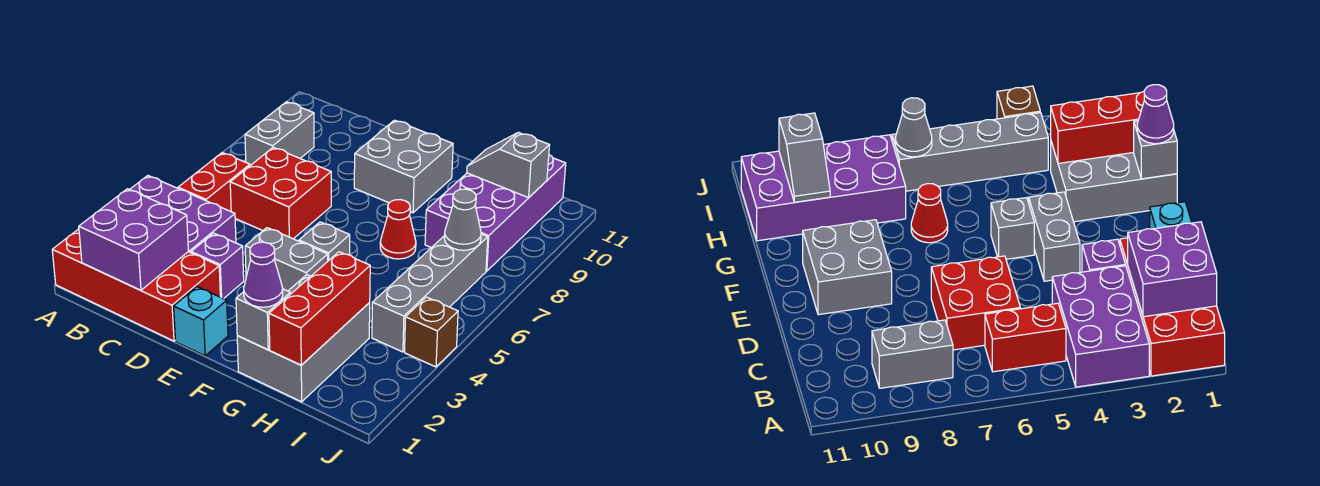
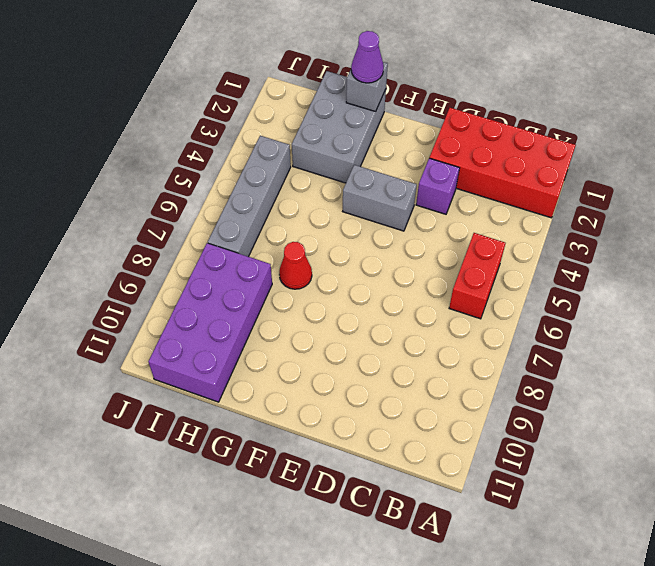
none -> purple 2x3 brick [130,176,236,253]
none -> grey 1x2 brick [245,102,314,166]
none -> red 2x2 brick [230,147,331,239]

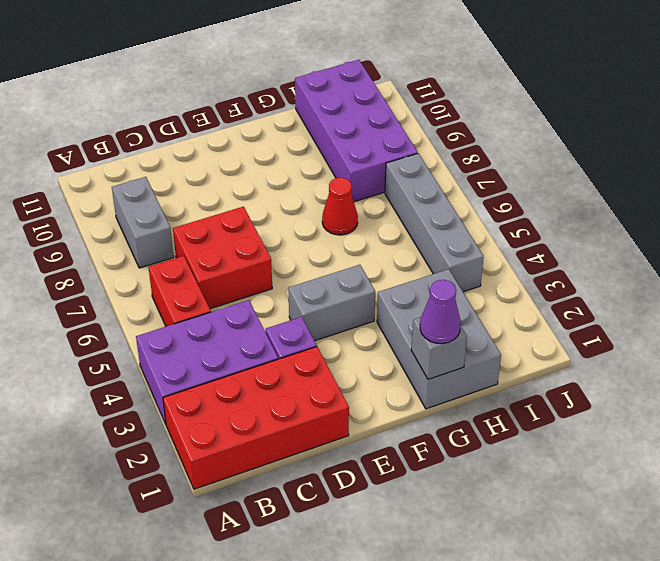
none -> cyan 1x1 brick [174,287,228,356]
none -> grey 2x2 brick [354,120,453,213]
none -> grey 1x1 brick [299,222,350,261]

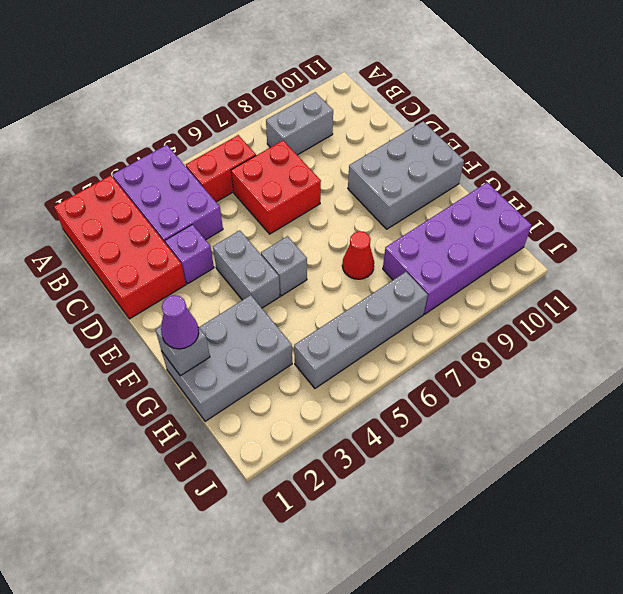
grey 2x3 brick [348,121,464,229] -> grey 2x2 brick [354,120,453,213]
none -> cyan 1x1 brick [174,287,228,356]
none -> brown 1x1 brick [405,297,458,367]
none -> purple 2x2 brick [79,189,188,290]

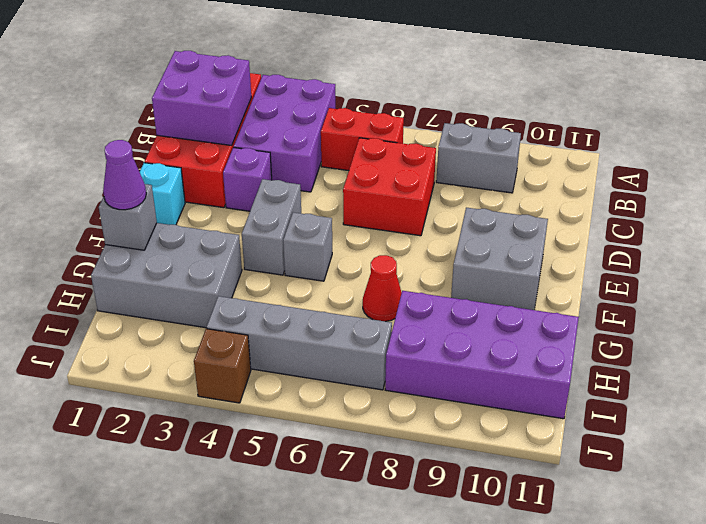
none -> red 1x3 brick [269,252,370,365]
none -> grey 1x2 slope [467,132,550,198]
none -> grey 1x1 cone [444,189,481,250]

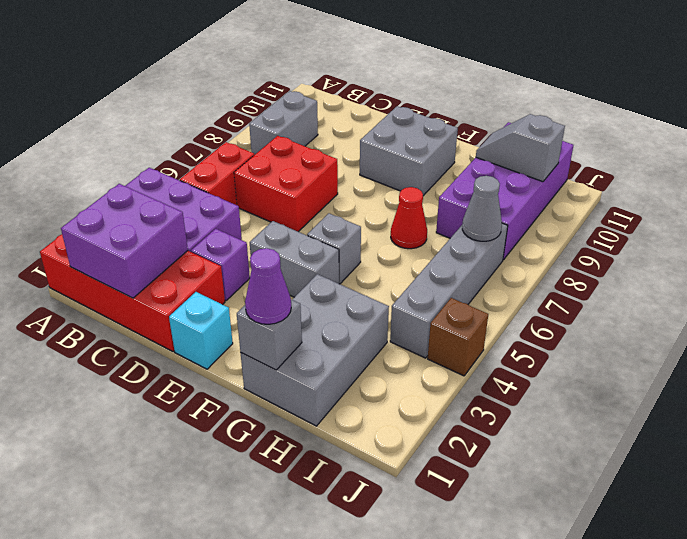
none -> red 1x3 brick [269,252,370,365]

